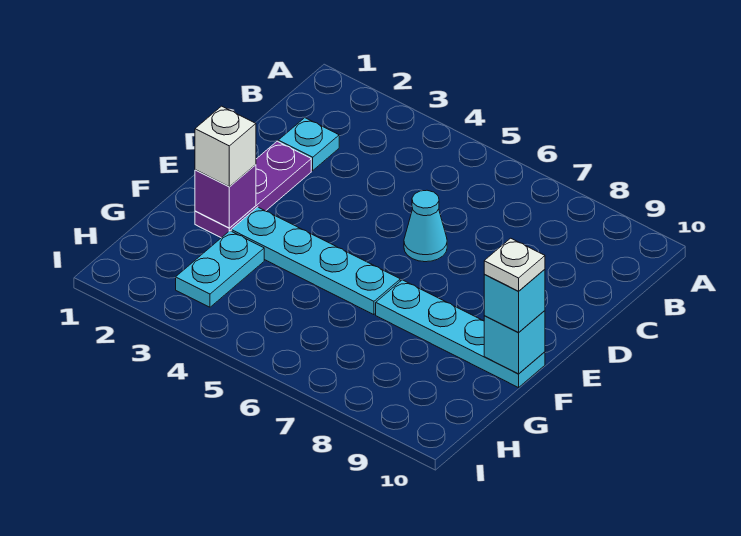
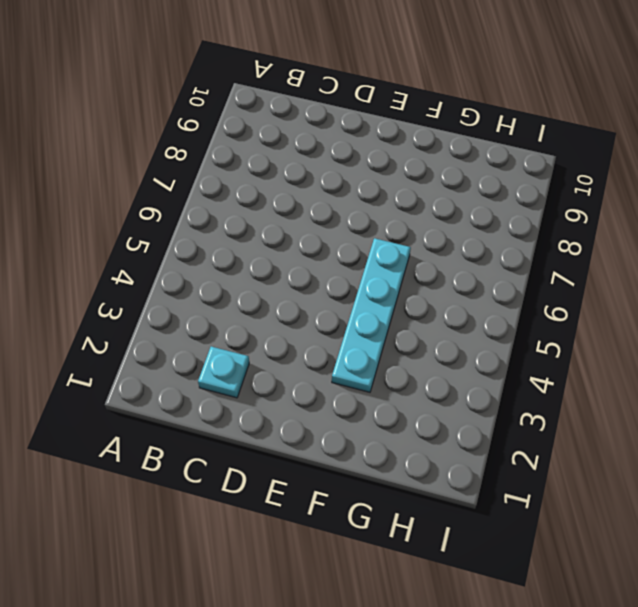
none -> purple 1x3 plate [195,141,311,238]
none -> cyan 1x1 cone [404,190,447,262]

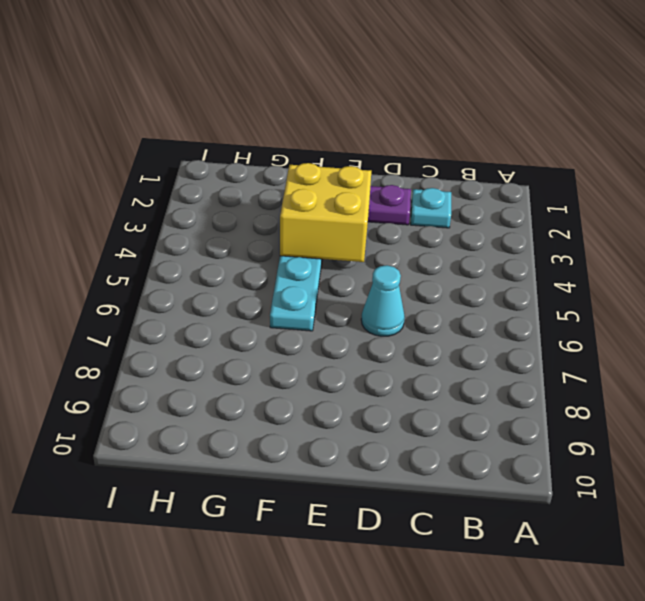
yellow 2x2 brick [280,163,371,262] -> none
none -> cyan 1x4 plate [376,280,545,388]
none -> cyan 1x2 plate [176,231,264,307]

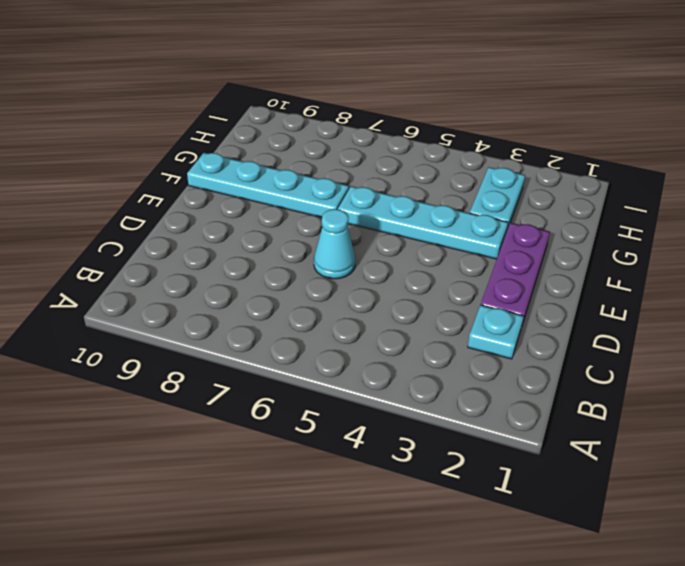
none -> purple 1x1 brick [195,165,256,228]
none -> cyan 1x1 brick [484,311,545,374]

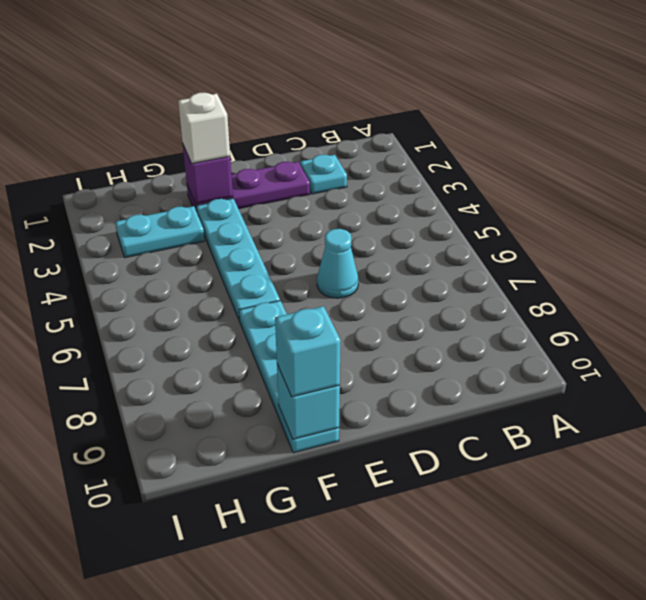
none -> white 1x1 plate [484,238,545,291]

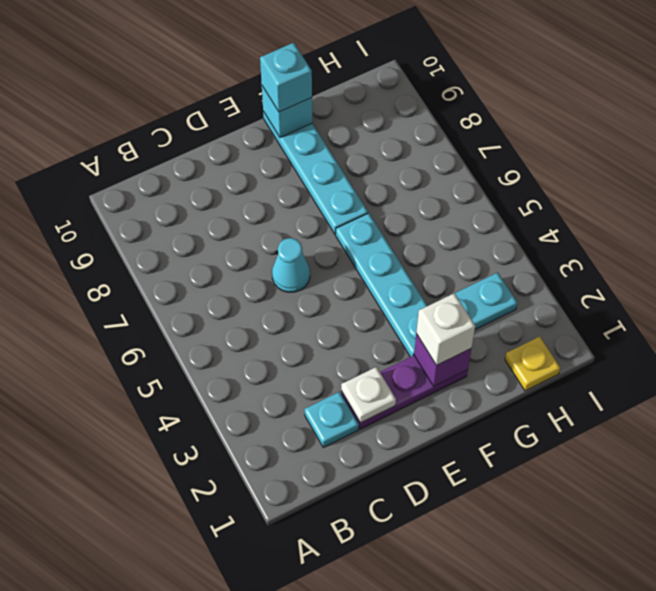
white 1x1 plate [341,367,396,423] -> white 1x1 plate moved to [484,238,545,291]
yellow 1x1 plate [505,336,560,391] -> none

